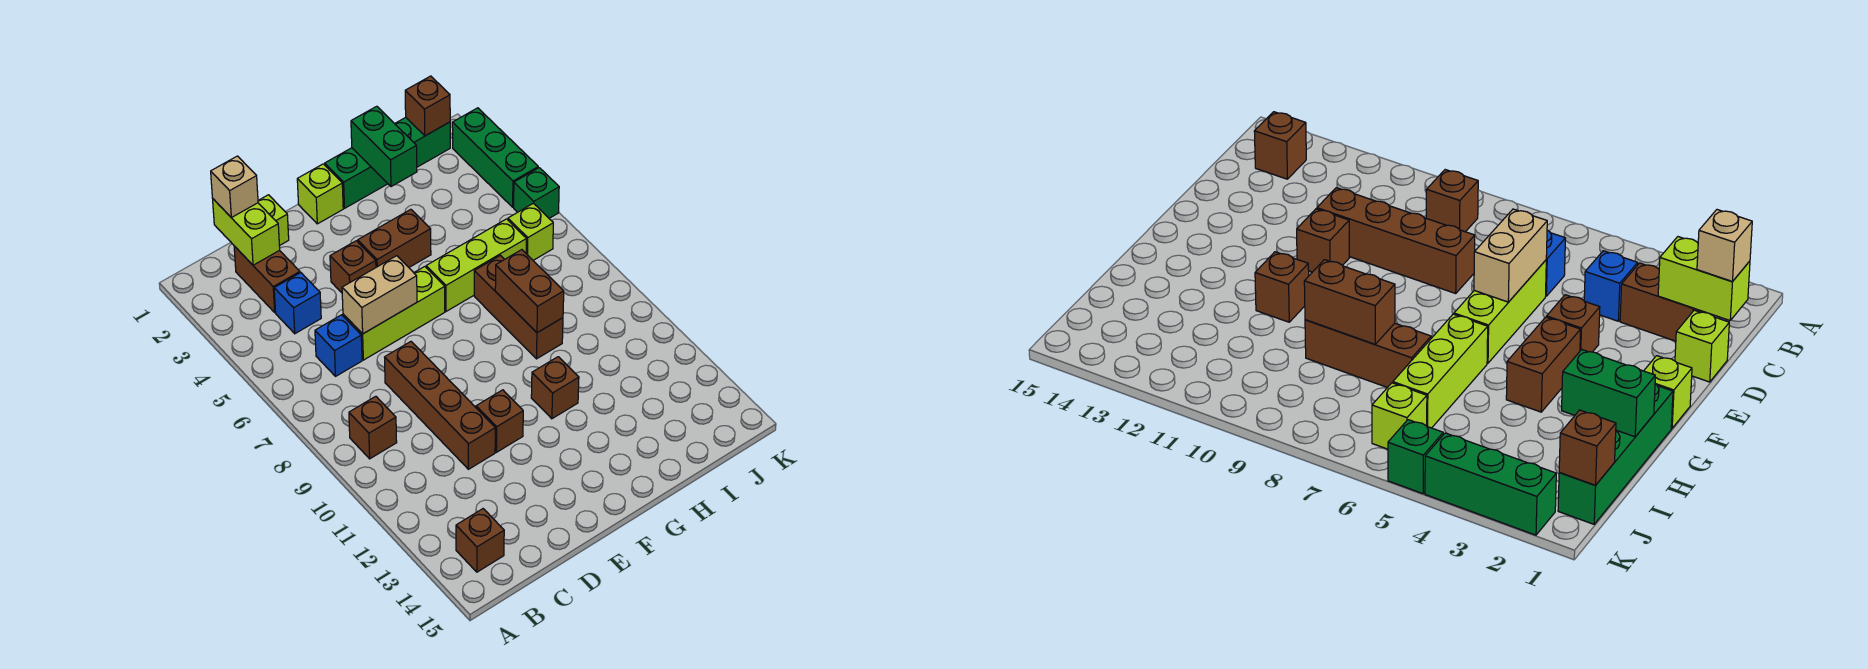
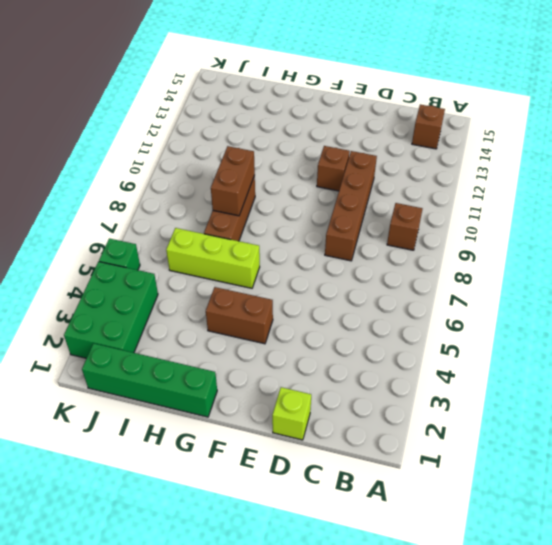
green 2x3 brick [64,262,158,358] -> green 1x3 brick [452,108,538,207]
none -> brown 1x2 brick [234,246,300,312]
none -> blue 1x1 brick [274,273,321,334]
none -> blue 1x1 brick [315,315,362,376]

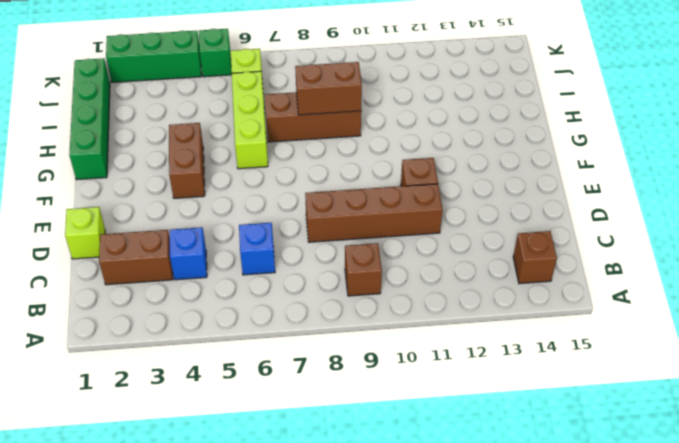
none -> lime 1x3 brick [343,267,445,360]
none -> brown 1x1 brick [330,241,376,293]
none -> lime 1x1 brick [297,164,343,224]

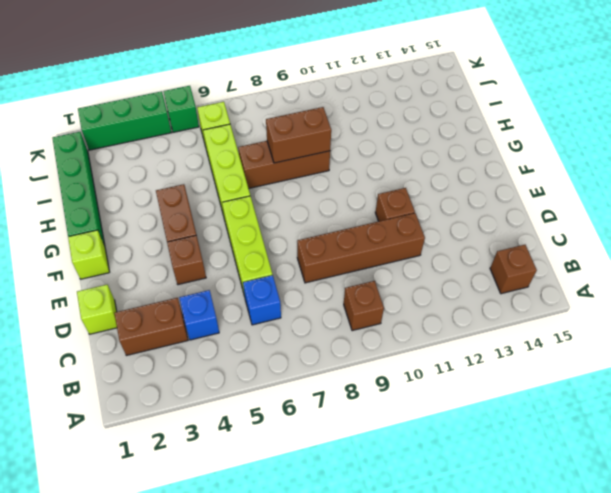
none -> brown 1x1 brick [531,357,579,419]
none -> lime 1x2 brick [213,199,280,265]
none -> tan 1x2 brick [342,256,417,334]

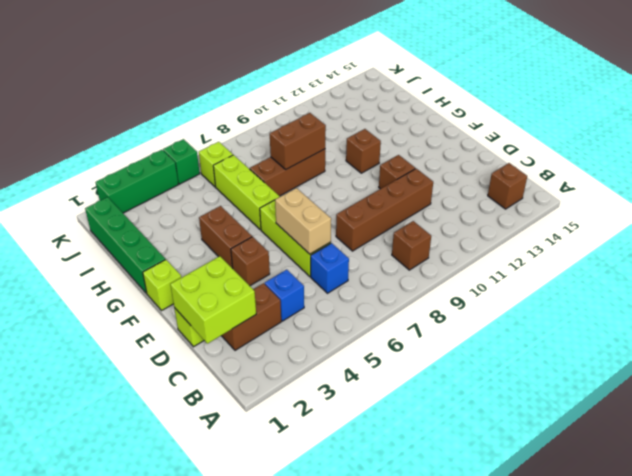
lime 2x2 brick [170,256,256,344] -> lime 1x2 brick [213,199,280,265]
none -> green 1x2 brick [351,106,417,187]
none -> brown 1x1 brick [405,76,450,136]
none -> tan 1x1 brick [211,156,258,217]

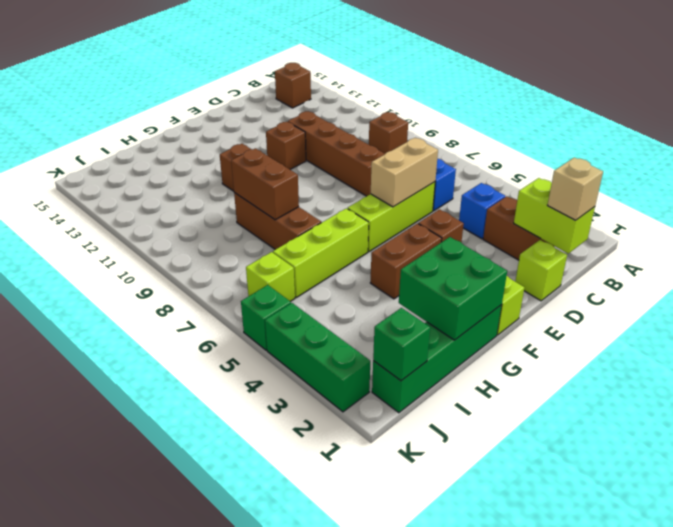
green 2x2 brick [399,237,507,340] -> green 1x2 brick [351,106,417,187]
green 1x1 brick [373,308,430,381] -> brown 1x1 brick [405,76,450,136]

